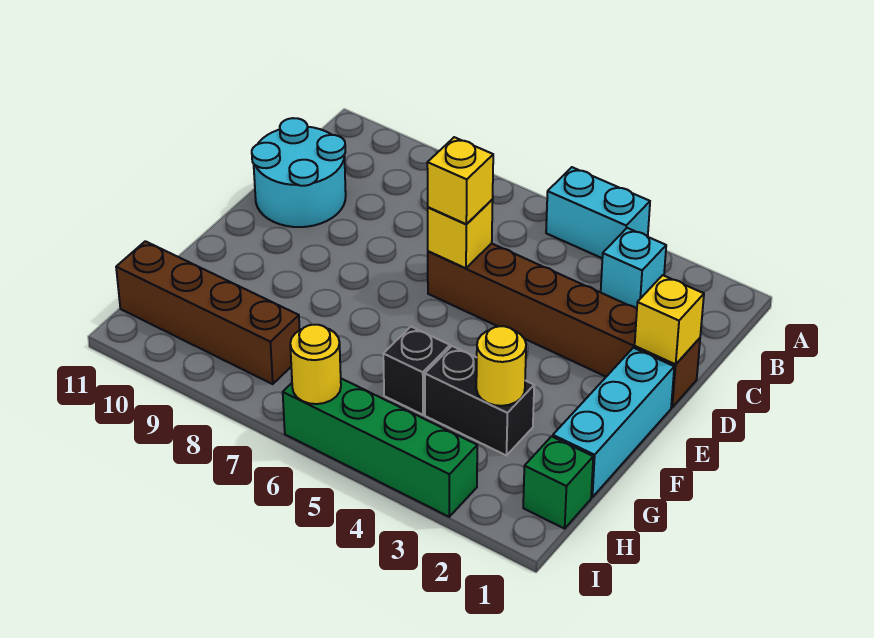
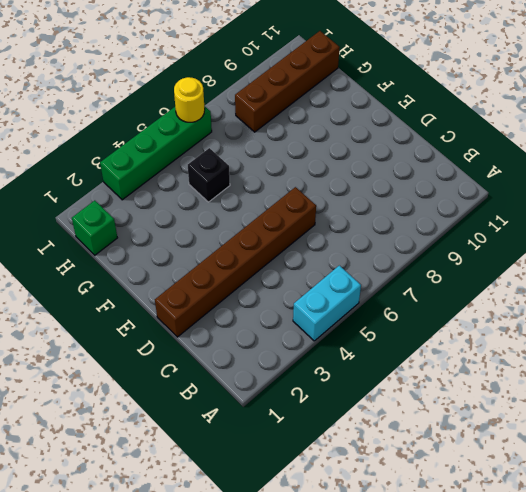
none -> cyan 1x1 brick [601,228,666,309]
none -> cyan 2x2 round brick [252,118,346,227]
none -> cyan 1x3 brick [553,348,674,497]

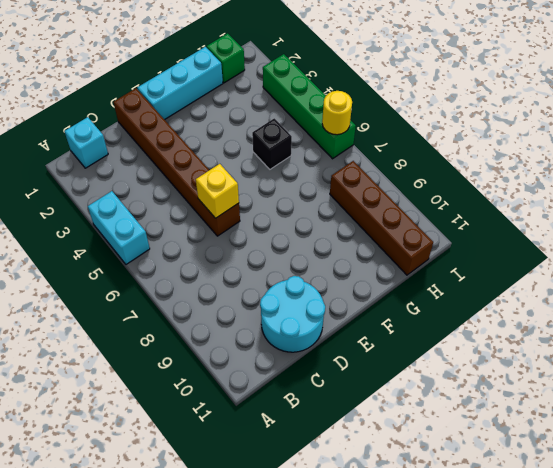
cyan 1x1 brick [65,117,108,168] -> cyan 1x1 brick moved to [601,228,666,309]
none -> black 1x2 brick [425,346,534,455]
none -> yellow 1x1 brick [635,275,704,365]
none -> yellow 1x1 round brick [476,326,526,406]

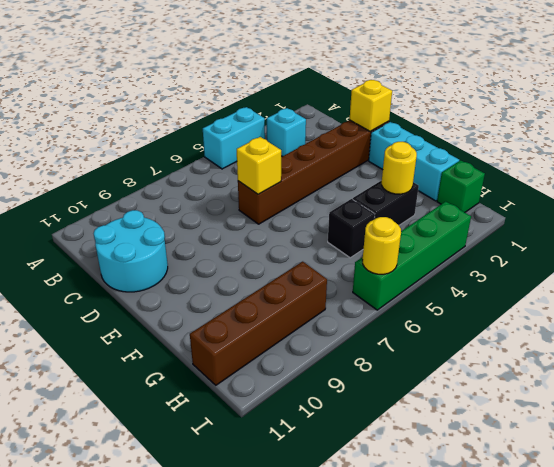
none -> yellow 1x1 brick [427,137,493,224]

